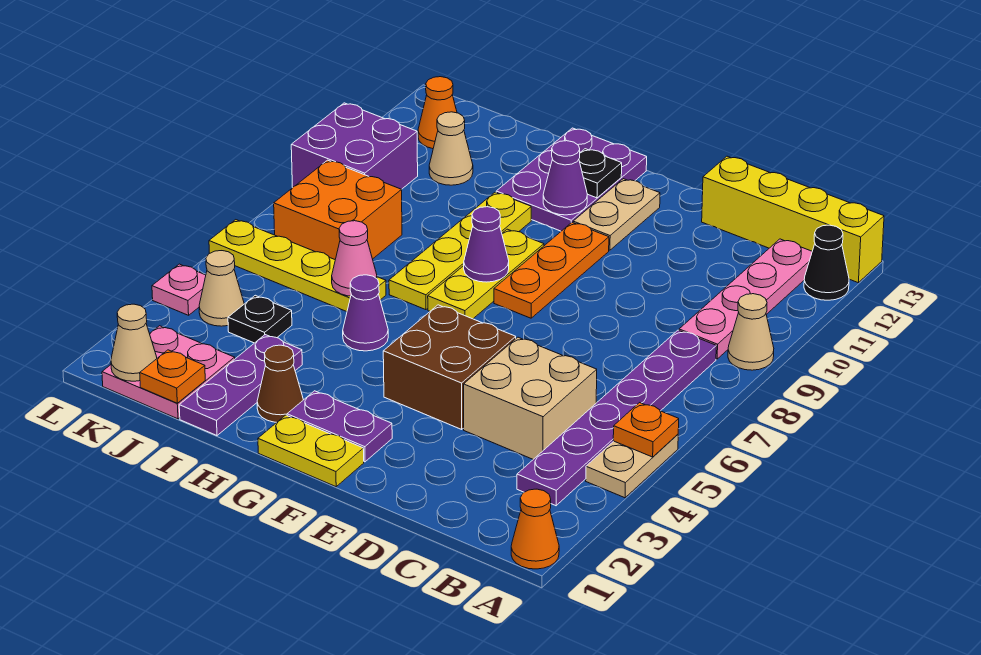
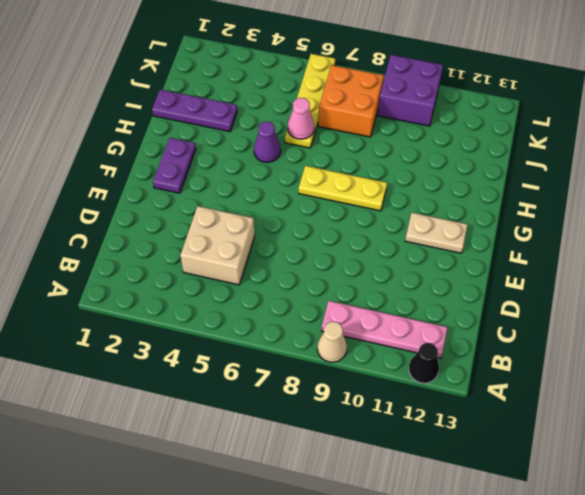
none -> orange 1x1 cone [511,489,559,569]
none -> tan 1x2 plate [586,434,678,498]
none -> yellow 1x4 brick [702,156,884,283]
none -> purple 1x6 plate [517,330,716,506]

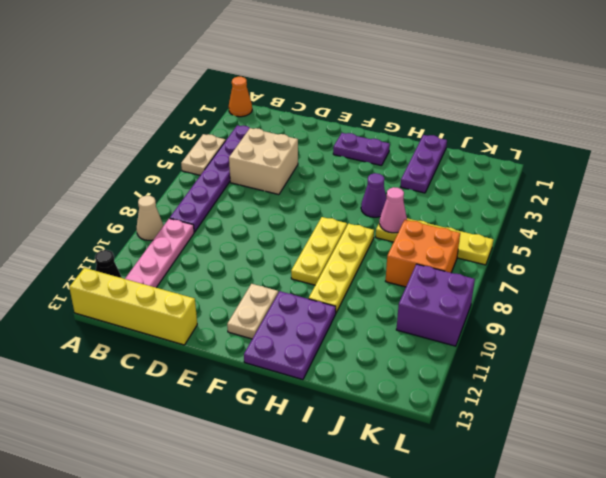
none -> brown 2x2 brick [383,305,516,429]
none -> yellow 1x2 plate [258,415,364,487]
none -> orange 1x3 plate [494,222,609,318]
none -> brown 1x1 cone [257,345,303,422]

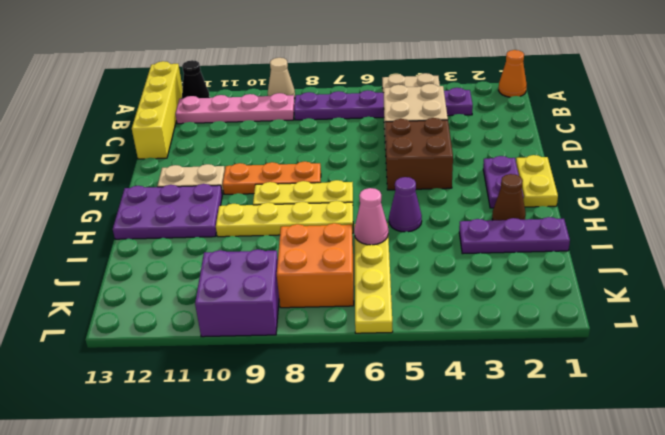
none -> pink 2x2 plate [102,326,235,419]
none -> black 1x1 plate [228,295,292,343]
none -> tan 1x1 cone [429,112,473,185]
none -> tan 1x1 cone [199,251,244,326]

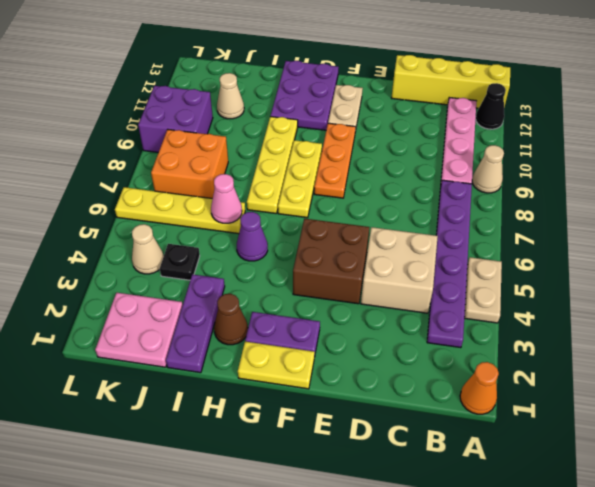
none -> orange 1x1 cone [418,77,457,149]
none -> pink 1x1 plate [152,264,206,315]
none -> orange 1x1 plate [613,403,679,457]
none -> purple 1x1 cone [464,207,509,282]

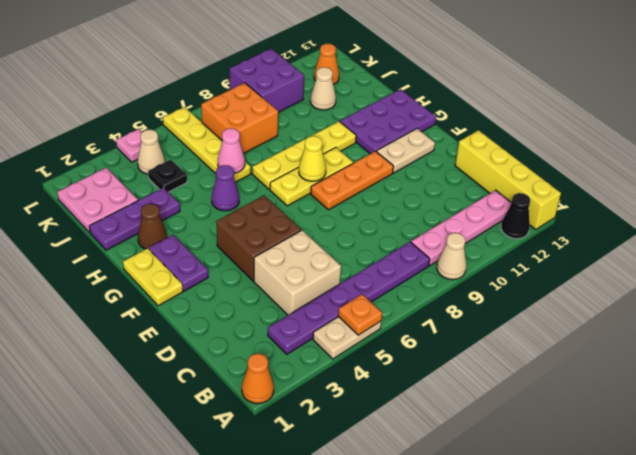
yellow 1x1 cone [299,136,326,181] -> purple 1x1 cone [464,207,509,282]
none -> purple 1x1 cone [543,141,587,215]
none -> black 1x1 plate [579,149,622,198]
none -> orange 1x1 plate [140,350,205,403]
none -> tan 1x1 cone [111,304,157,381]

